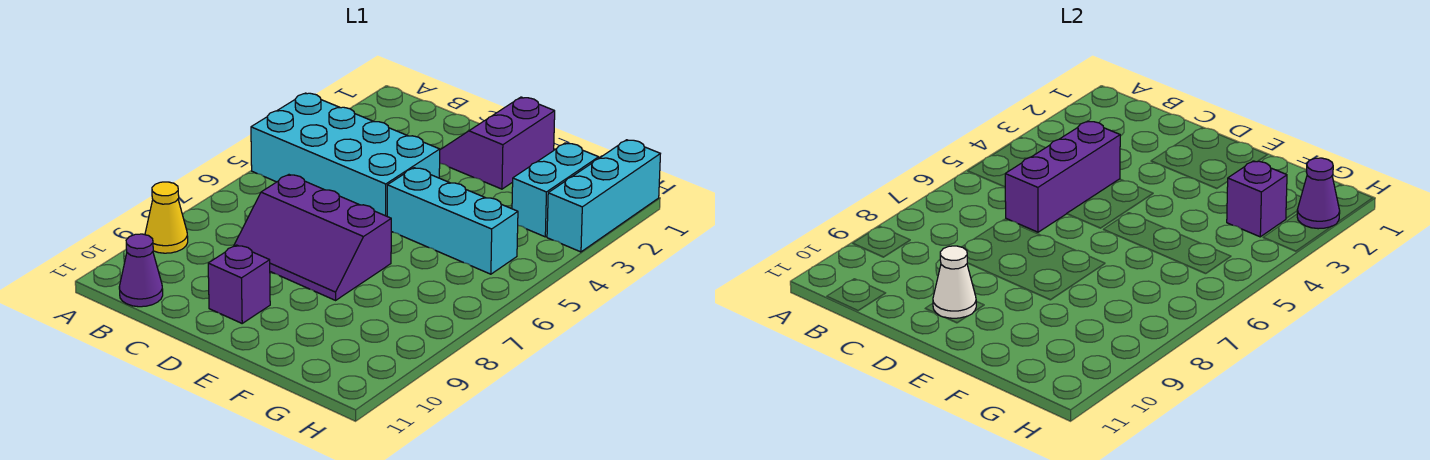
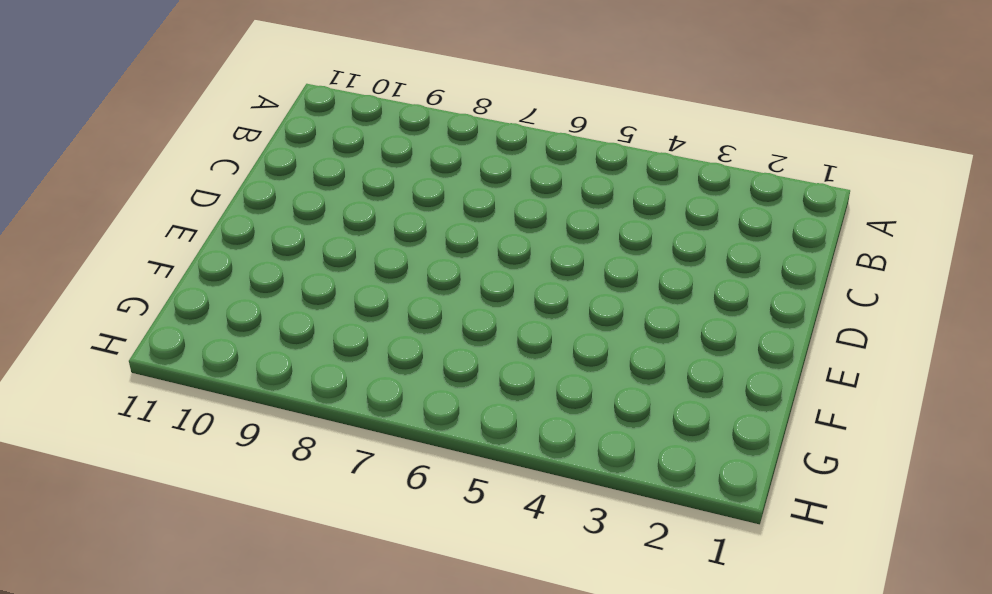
none -> cyan 2x4 brick [251,93,440,216]
none -> yellow 1x1 cone [145,182,188,253]
none -> purple 1x1 cone [119,234,163,307]

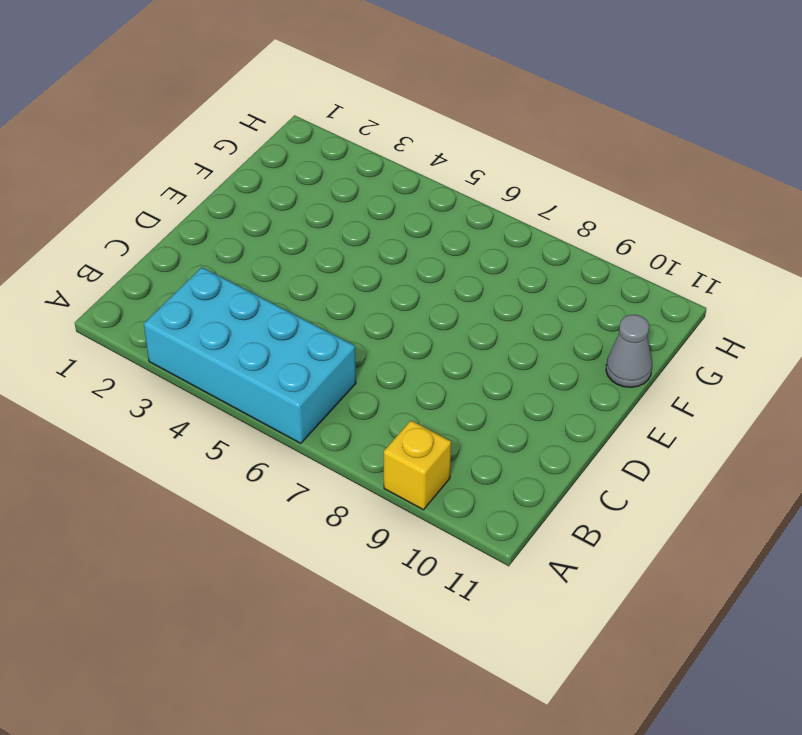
cyan 2x4 brick [144,267,356,443] -> cyan 2x4 brick turned to [251,93,440,216]
yellow 1x1 brick [384,421,451,510] -> yellow 1x1 cone [145,182,188,253]
grey 1x1 cone [606,315,652,387] -> none
none -> purple 1x1 cone [119,234,163,307]
none -> purple 2x3 slope [234,175,391,300]
none -> purple 2x2 slope [440,97,555,189]

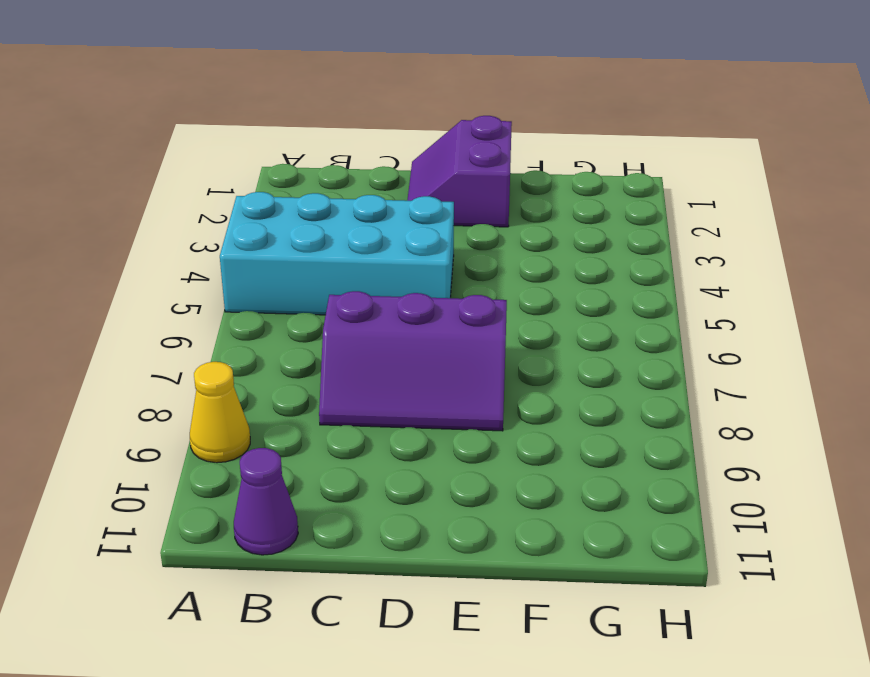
none -> purple 1x1 brick [208,245,270,323]
none -> cyan 1x3 brick [387,168,518,274]
none -> cyan 1x2 brick [512,143,599,237]

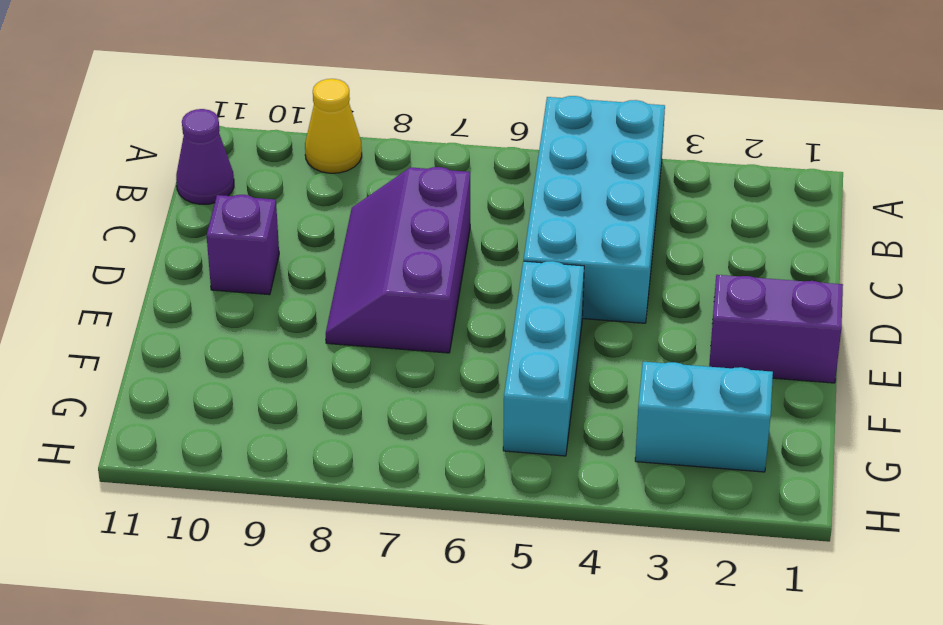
none -> cyan 1x3 brick [547,140,660,252]
none -> purple 1x3 brick [1005,121,1120,232]
none -> white 1x1 cone [933,246,976,318]

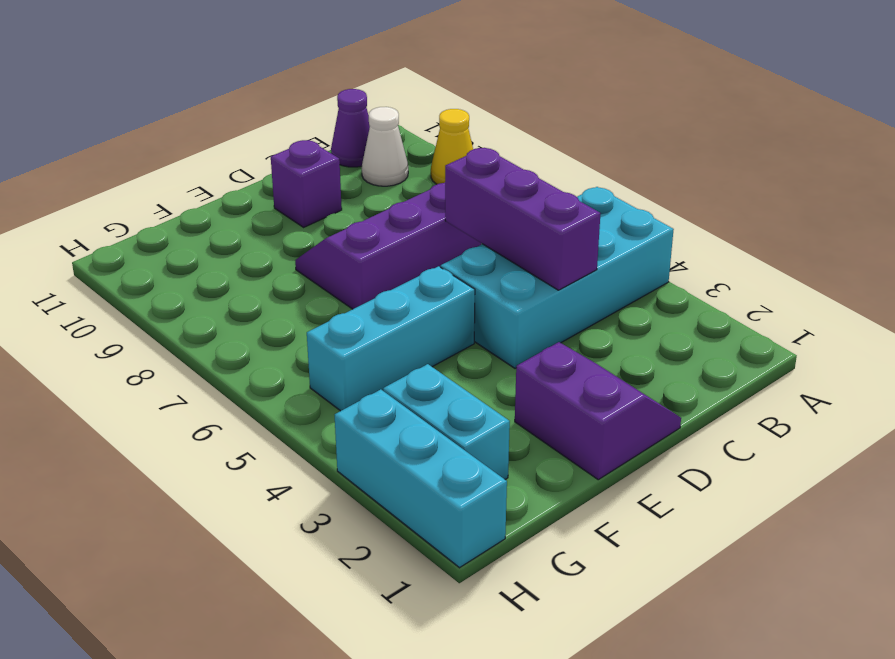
white 1x1 cone [362,107,408,186] -> white 1x1 cone moved to [933,246,976,318]
none -> purple 1x1 brick [1227,161,1287,237]
none -> purple 1x1 cone [1297,158,1340,229]

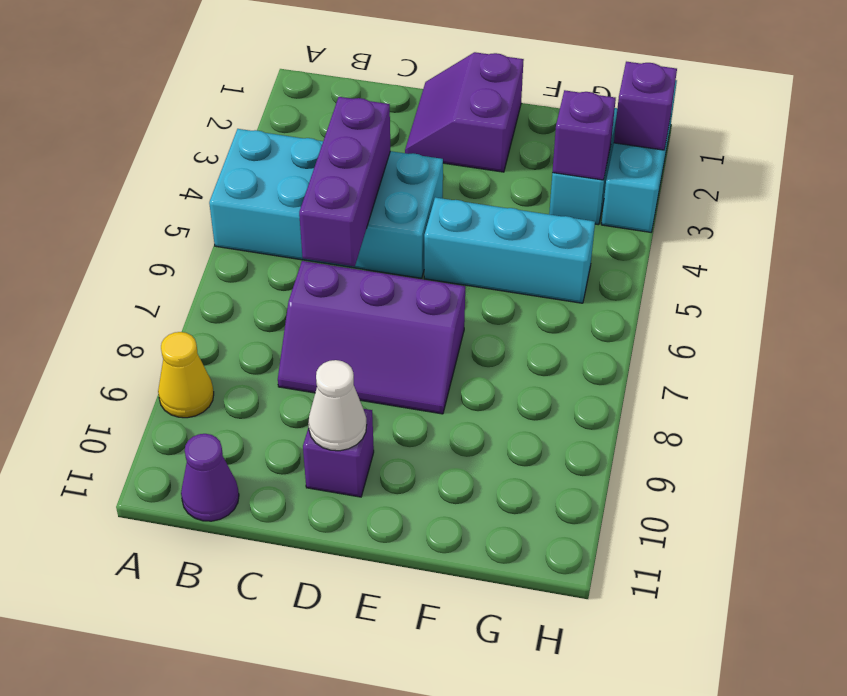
purple 1x1 brick [614,62,677,150] -> purple 1x1 cone [1297,158,1340,229]

